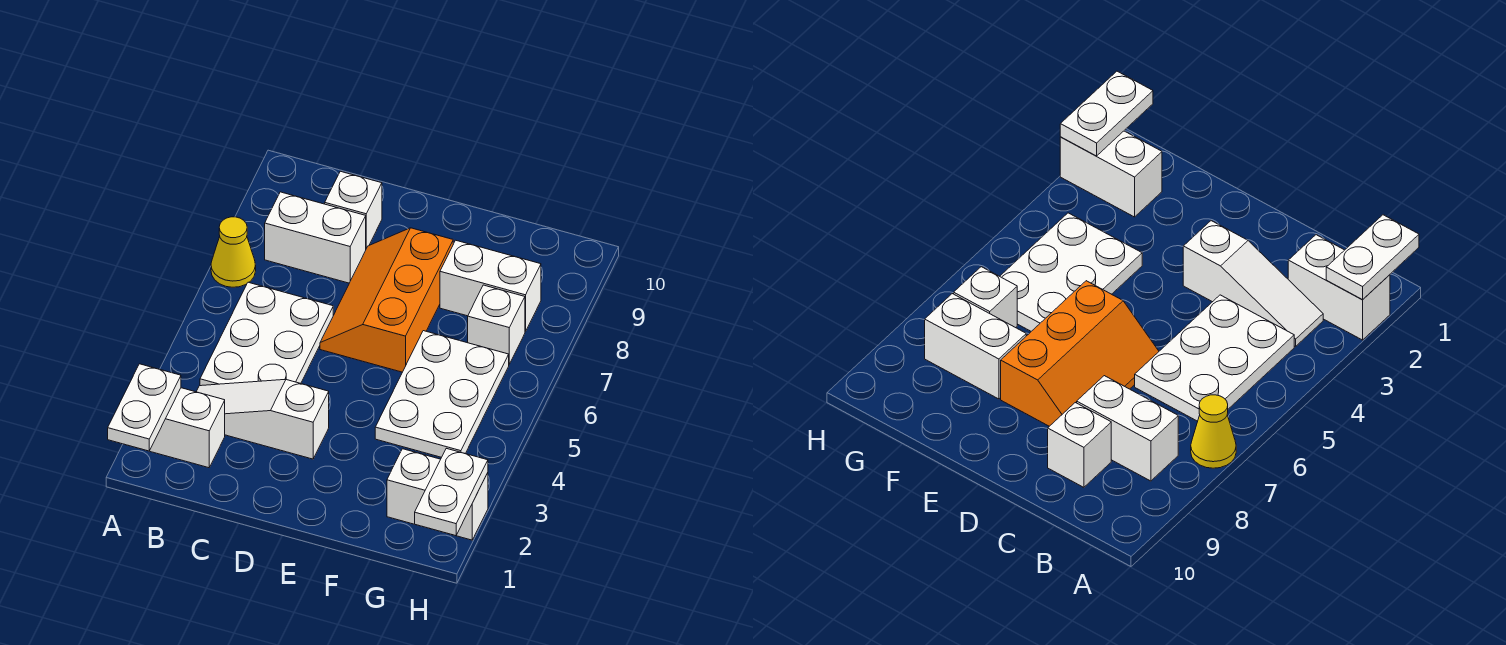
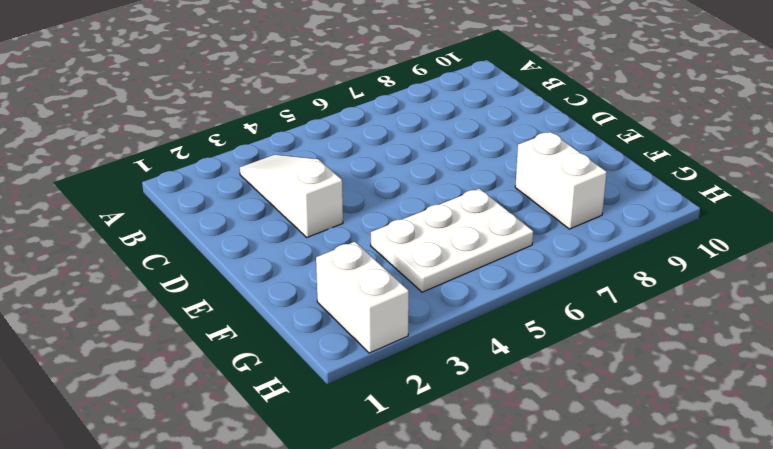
none -> white 1x2 brick [150,388,225,468]
none -> yellow 1x1 cone [211,217,256,287]
none -> white 2x3 plate [200,282,333,386]

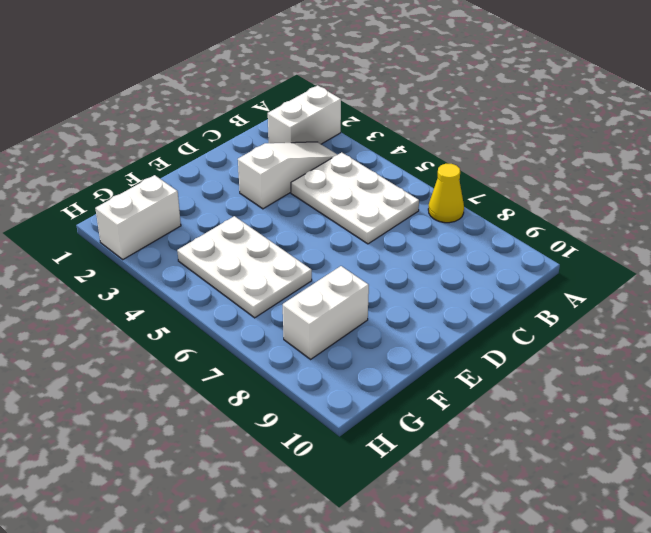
none -> white 1x2 brick [265,192,366,283]
none -> white 1x1 brick [325,171,382,248]
none -> orange 2x3 slope [320,228,453,372]

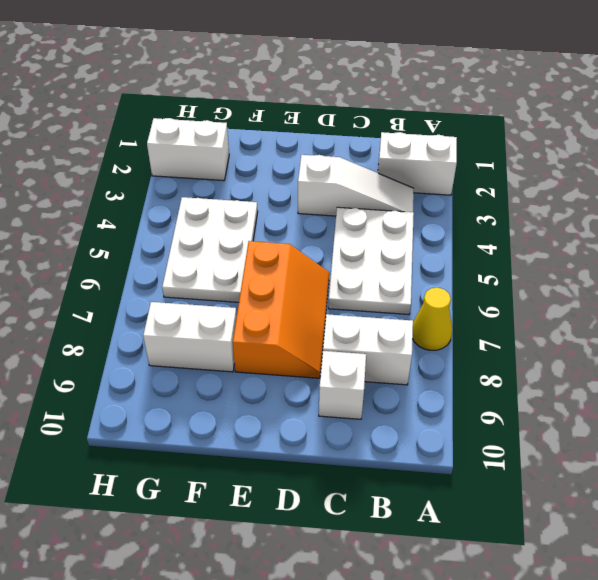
none -> white 1x1 brick [468,285,525,364]
none -> white 1x2 plate [108,364,181,451]
none -> white 1x2 plate [415,448,488,536]

